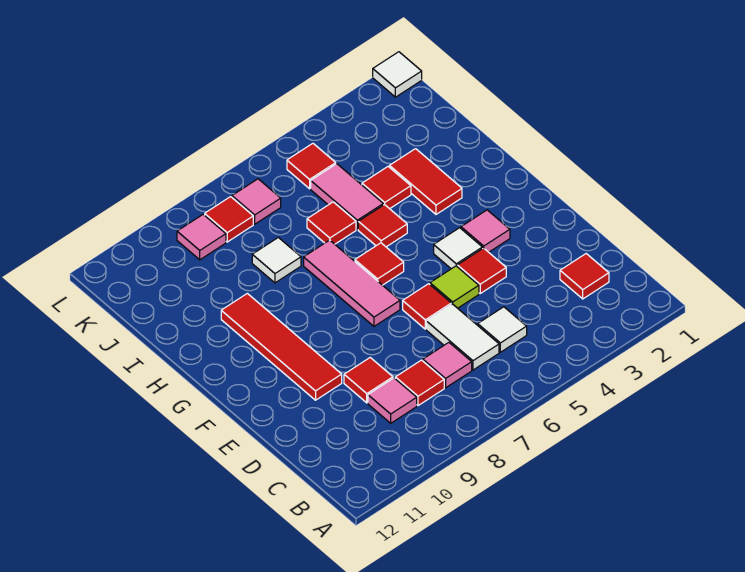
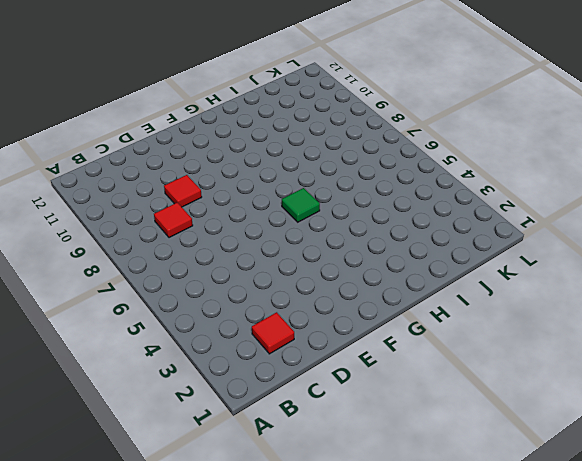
green 1x1 tile [282,188,320,222] -> red 1x1 tile [355,243,404,285]
none -> white 1x1 tile [478,307,527,352]
none -> white 1x2 tile [426,304,499,370]
none -> pink 1x1 tile [423,343,472,388]

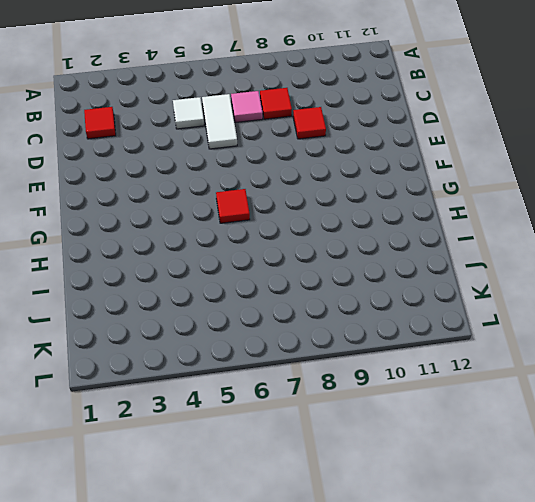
none -> pink 1x1 tile [368,378,417,423]
none -> red 1x1 tile [457,248,506,293]
none -> lime 1x1 tile [430,266,479,308]

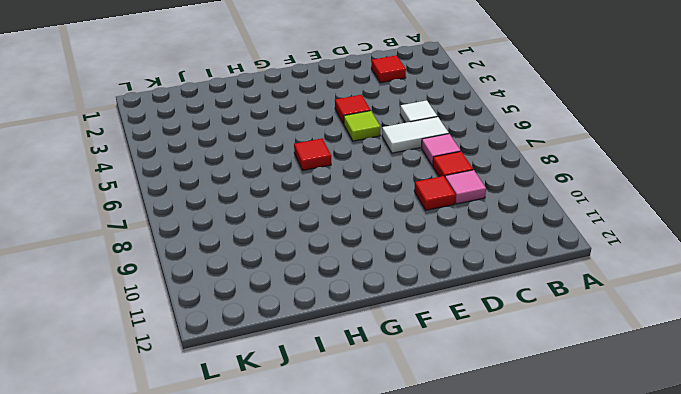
none -> red 1x1 tile [403,284,451,329]
none -> red 1x4 tile [221,293,342,400]
none -> pink 1x1 tile [461,210,510,252]

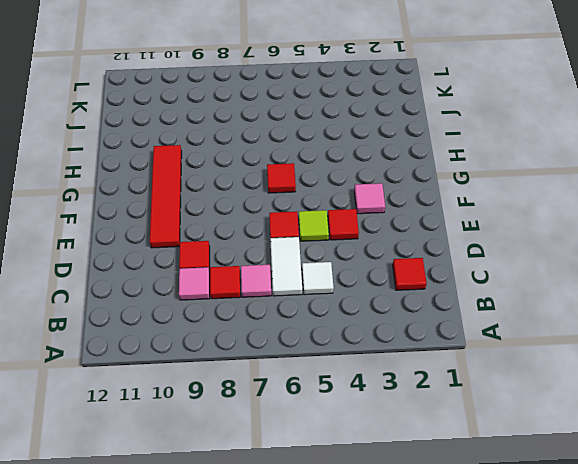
none -> white 1x1 tile [434,228,482,269]
none -> pink 1x3 tile [304,240,400,326]
none -> red 1x2 tile [389,149,462,214]

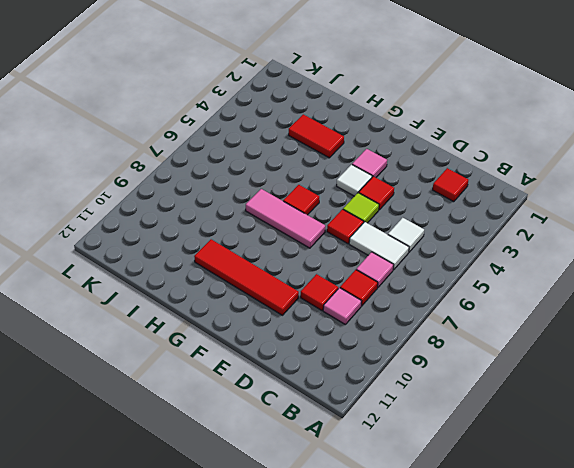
none -> red 1x1 tile [358,204,407,247]
none -> red 1x1 tile [362,167,411,209]
none -> pink 1x2 tile [311,164,383,229]

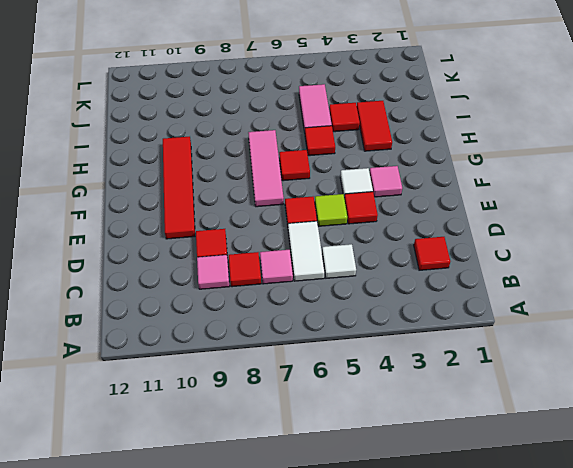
none -> red 1x1 tile [307,202,356,244]
none -> white 1x1 tile [252,237,301,283]
none -> red 1x1 tile [287,143,336,189]

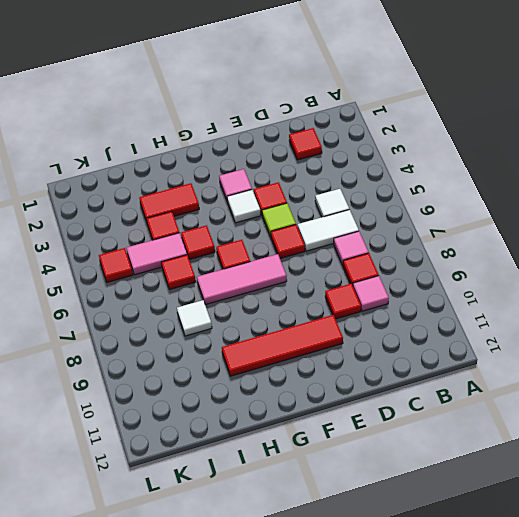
none -> pink 1x1 tile [232,179,281,224]
none -> red 1x1 tile [205,197,253,242]
none -> pink 1x1 tile [177,214,226,260]

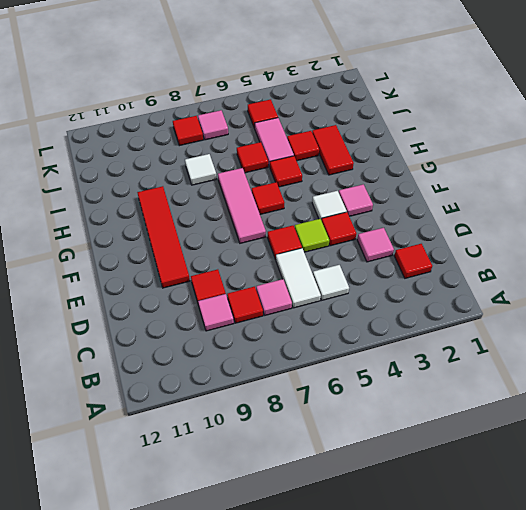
pink 1x1 tile [357,228,394,262] -> pink 1x1 tile moved to [177,214,226,260]
none -> white 1x1 tile [373,52,422,97]

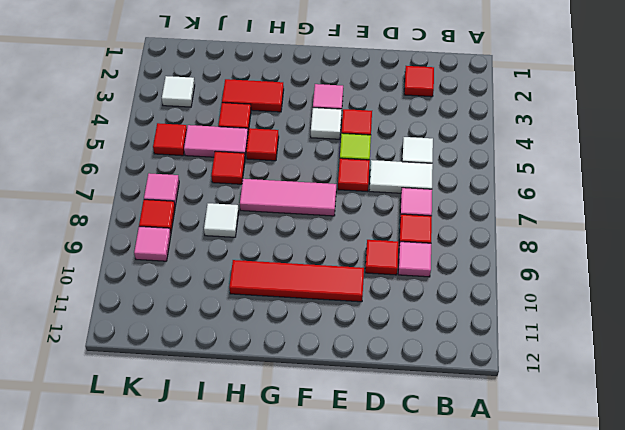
white 1x1 tile [162,76,195,107] -> white 1x1 tile moved to [373,52,422,97]
none -> red 1x1 tile [355,243,404,285]

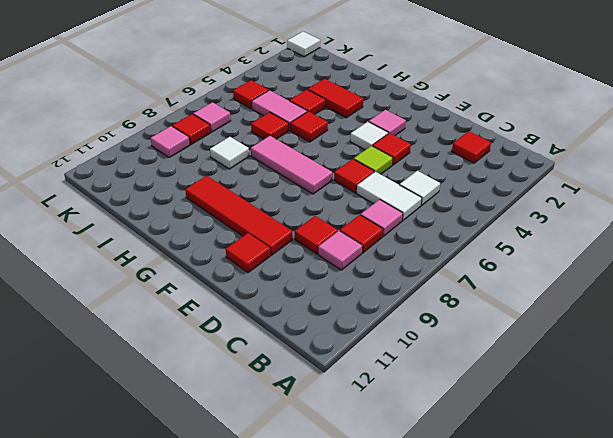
red 1x1 tile [226,233,270,273] -> red 1x1 tile moved to [355,243,404,285]

